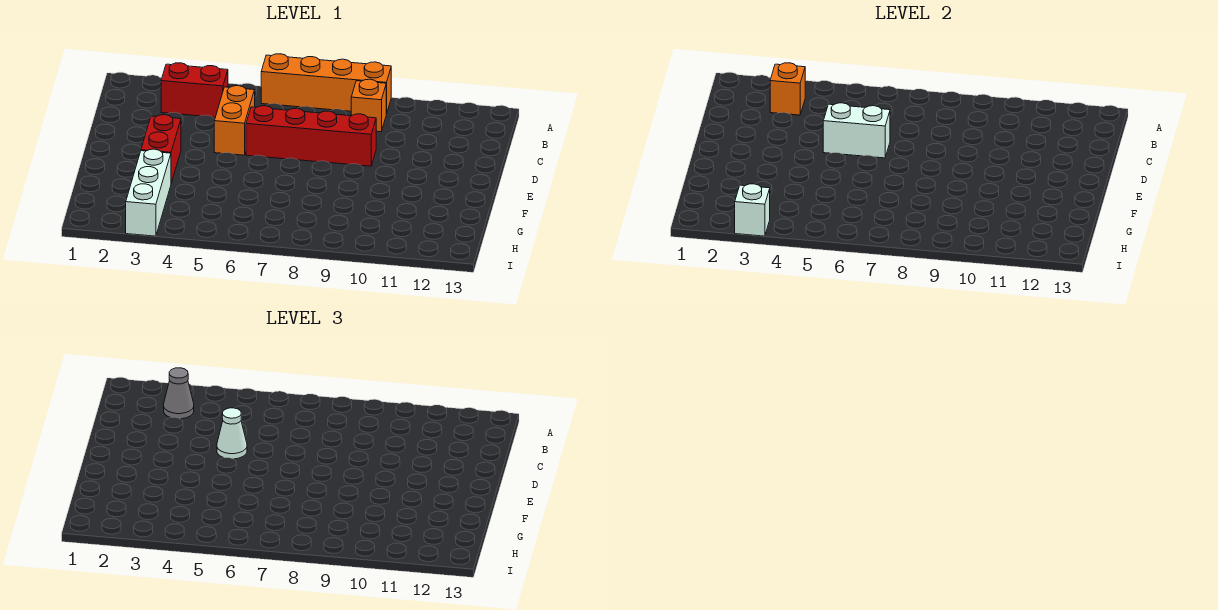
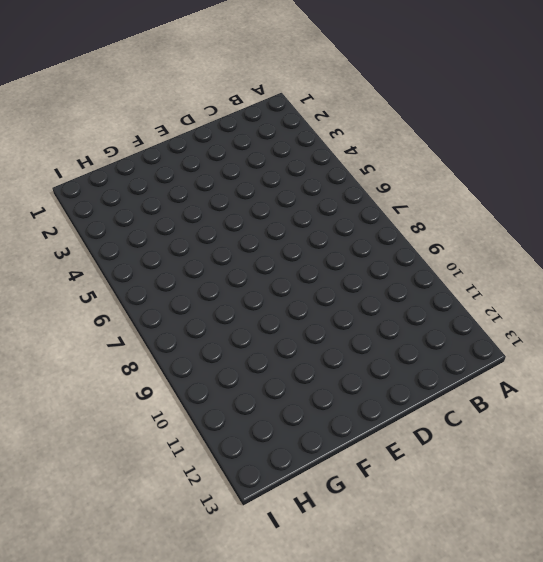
none -> orange 1x4 brick [261,54,391,114]
none -> red 1x2 brick [161,63,228,117]
none -> orange 1x1 brick [351,79,386,132]

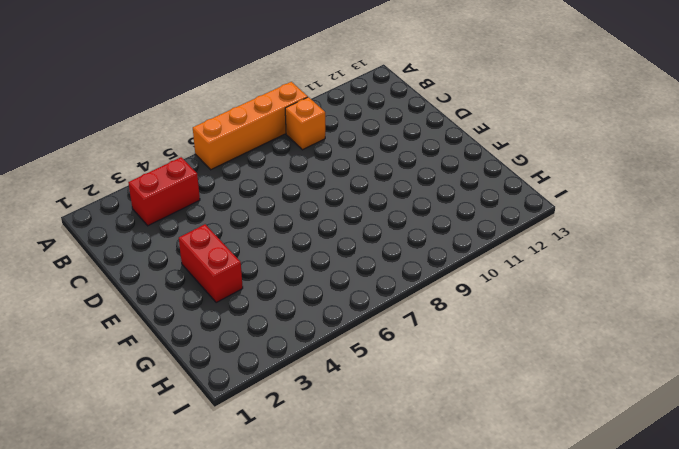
none -> orange 1x2 brick [214,86,255,155]
none -> red 1x4 brick [246,106,376,166]
none -> white 1x3 brick [126,149,171,236]

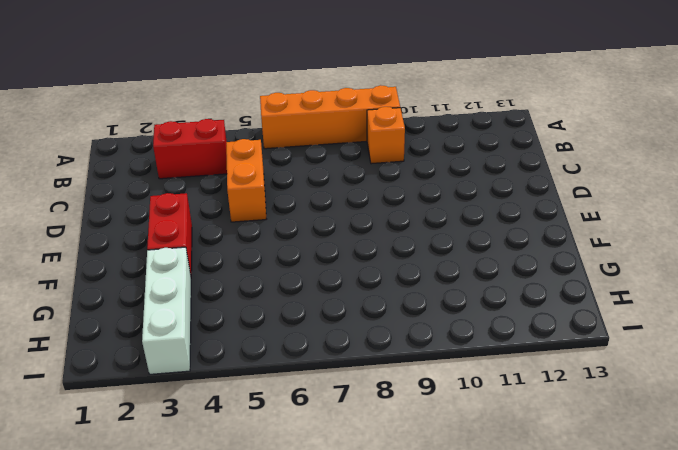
none -> red 1x4 brick [246,106,376,166]
none -> orange 1x1 brick [770,63,805,115]
none -> white 1x2 brick [823,103,890,158]

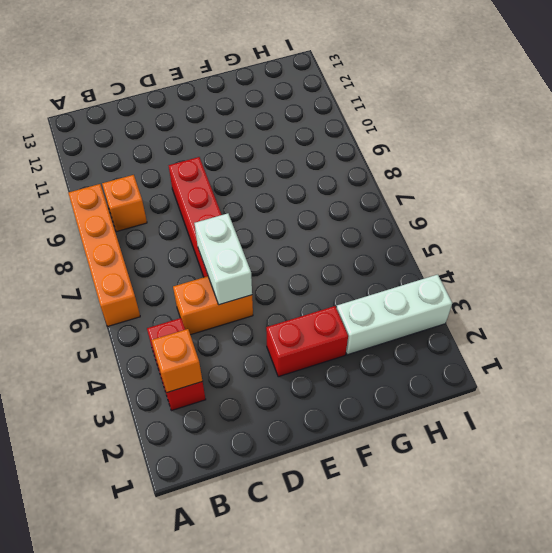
none -> white 1x1 brick [735,184,770,236]
none -> grey 1x1 cone [164,368,194,419]
none -> white 1x1 cone [217,408,247,459]

